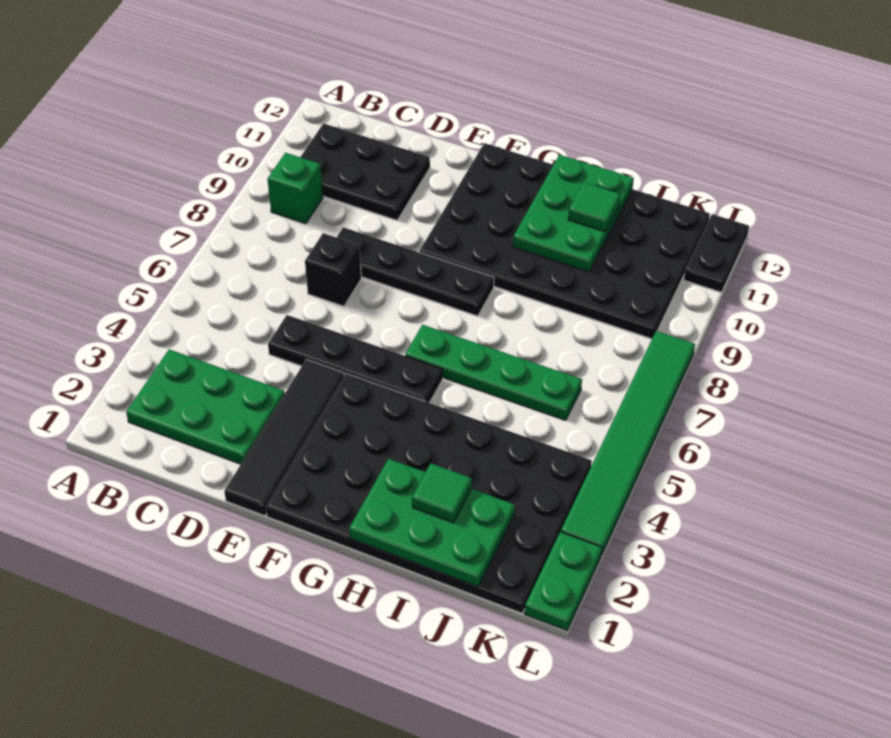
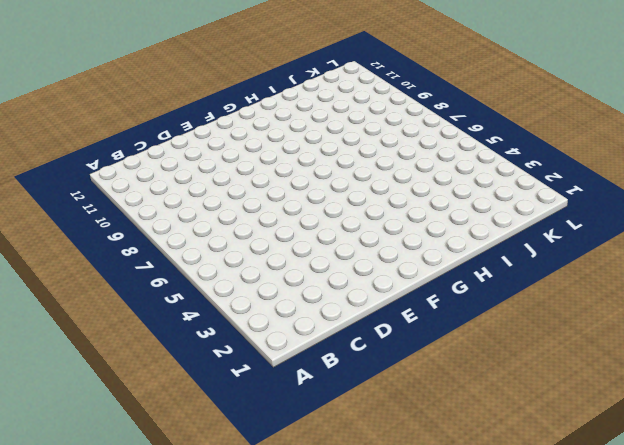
none -> green 2x3 plate [126,349,285,464]
none -> green 1x1 brick [268,153,323,224]
none -> black 2x3 plate [300,124,430,220]

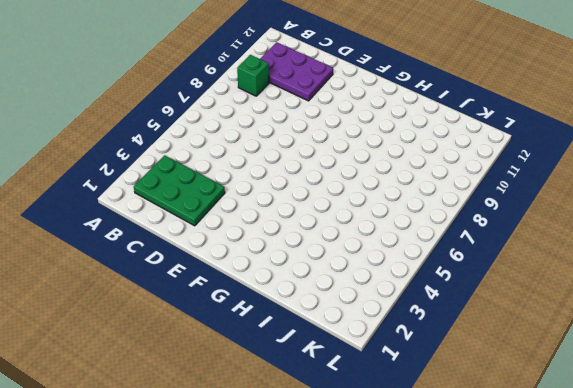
purple 2x3 plate [260,42,333,101] -> black 2x3 plate [300,124,430,220]
none -> black 1x4 plate [268,315,443,403]
none -> black 1x1 brick [305,233,361,306]
none -> black 1x4 plate [337,227,494,316]

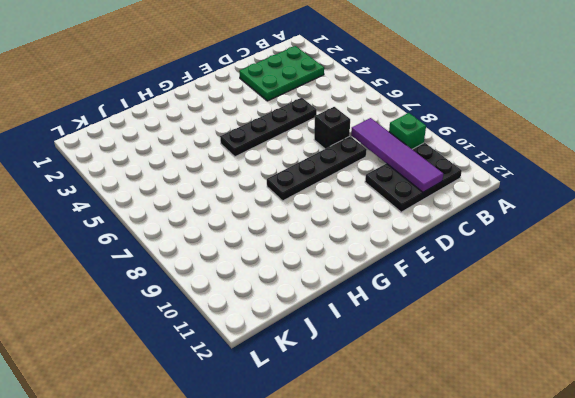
purple 1x4 tile [351,118,443,192] -> none
none -> black 1x4 tile [224,360,344,516]
none -> black 4x6 plate [266,374,592,613]
none -> black 4x6 plate [419,143,710,339]

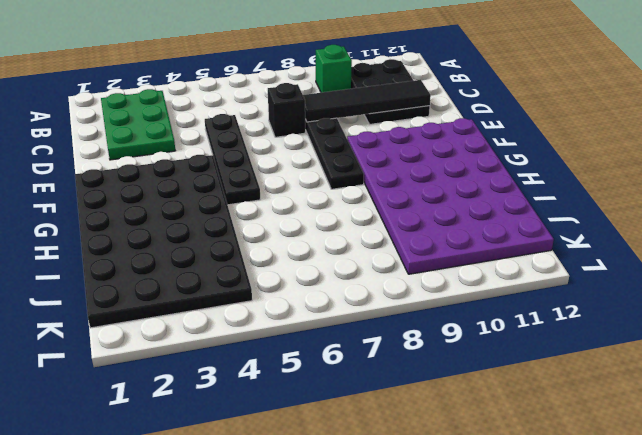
black 1x4 tile [303,80,431,122] -> black 1x4 tile moved to [224,360,344,516]
purple 4x6 plate [347,118,554,274] -> black 4x6 plate [419,143,710,339]
none -> green 1x4 plate [405,325,582,420]
none -> green 1x2 plate [525,532,602,630]
none -> green 1x6 tile [561,331,695,555]

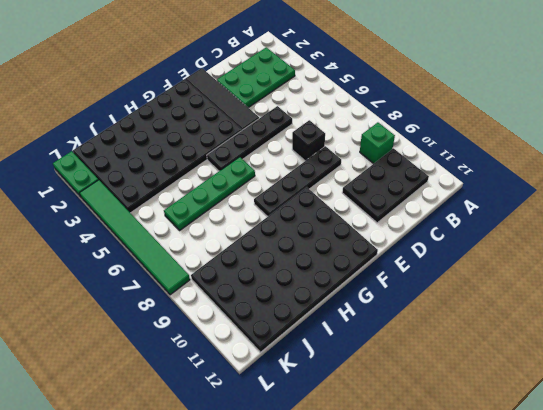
none -> black 1x2 plate [684,214,749,292]
none -> green 2x3 plate [349,459,515,587]
none -> green 2x3 plate [513,155,634,272]

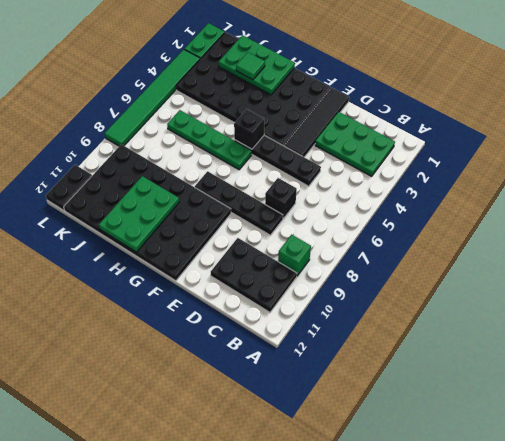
black 1x1 brick [234,109,264,149] -> none
none -> green 1x1 tile [568,182,621,232]

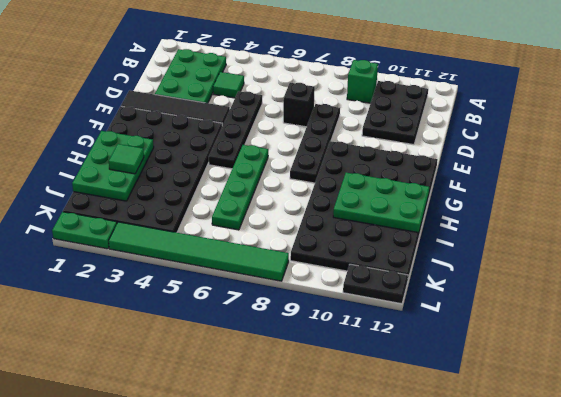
green 1x1 tile [213,72,244,98] -> green 1x1 tile moved to [568,182,621,232]

